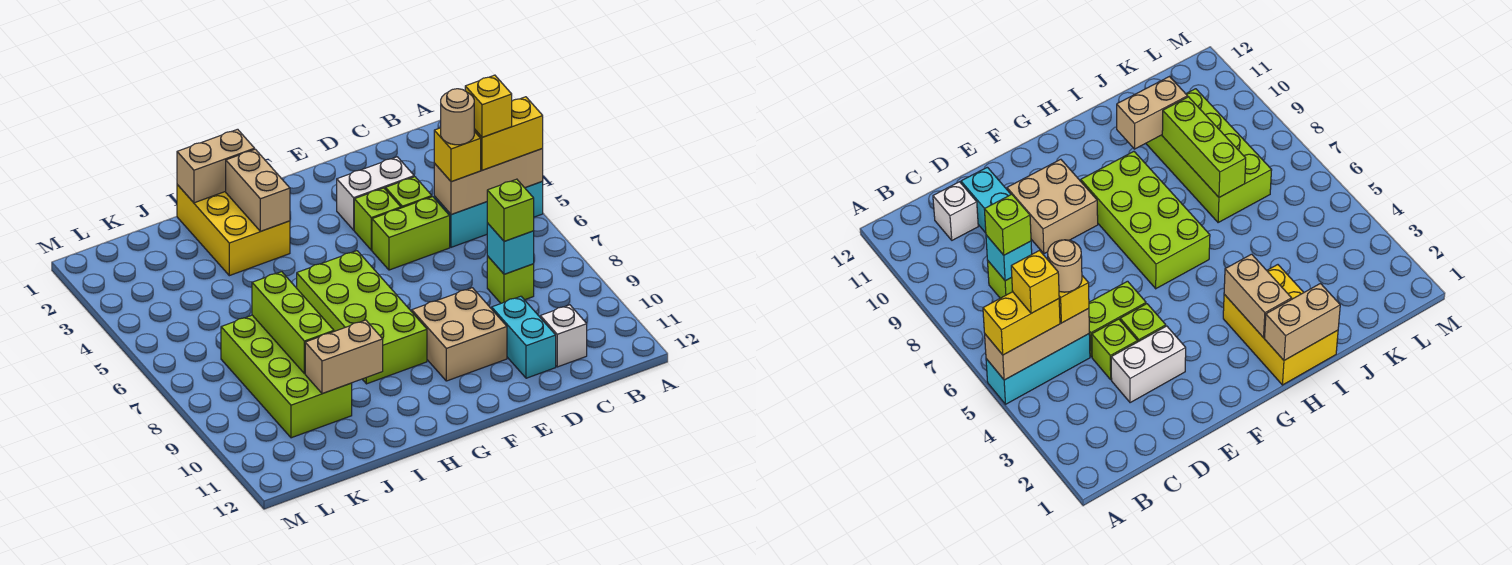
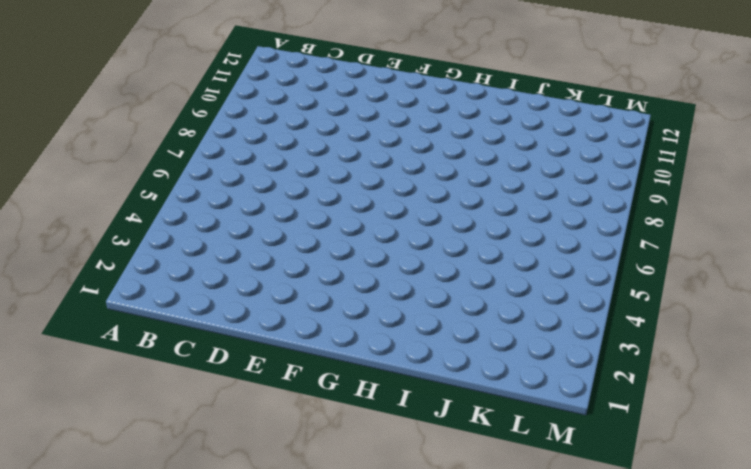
none -> cyan 1x3 brick [434,182,543,247]
none -> lime 1x1 brick [487,256,534,303]
none -> white 1x1 brick [540,305,587,367]

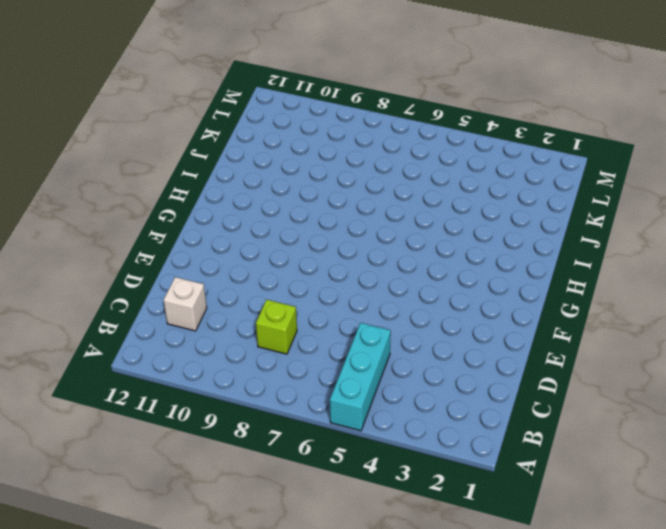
none -> white 1x2 brick [337,157,414,230]
none -> lime 1x1 brick [385,177,432,208]
none -> lime 1x2 brick [372,197,450,270]

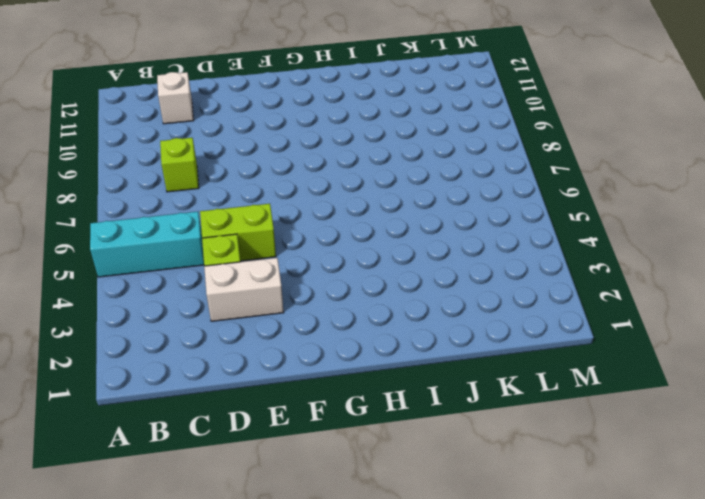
none -> cyan 1x2 brick [492,296,556,378]
none -> lime 1x1 brick [354,188,401,250]
none -> tan 2x2 brick [412,288,507,381]

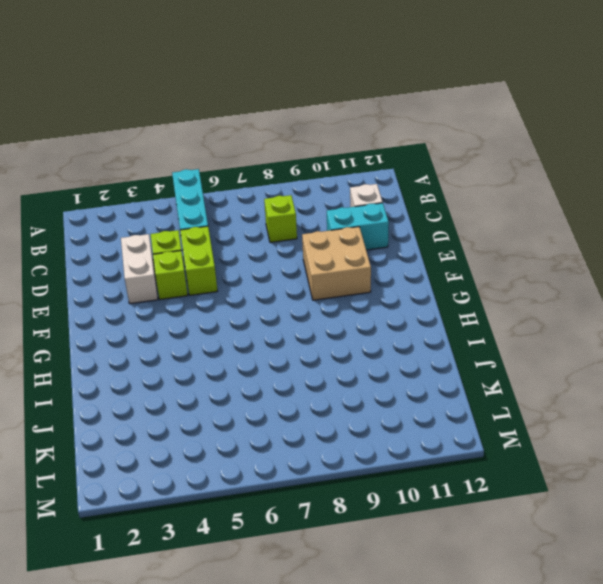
none -> lime 2x4 brick [297,251,427,384]
none -> yellow 2x3 brick [177,185,290,276]
none -> lime 2x4 brick [221,315,352,438]

